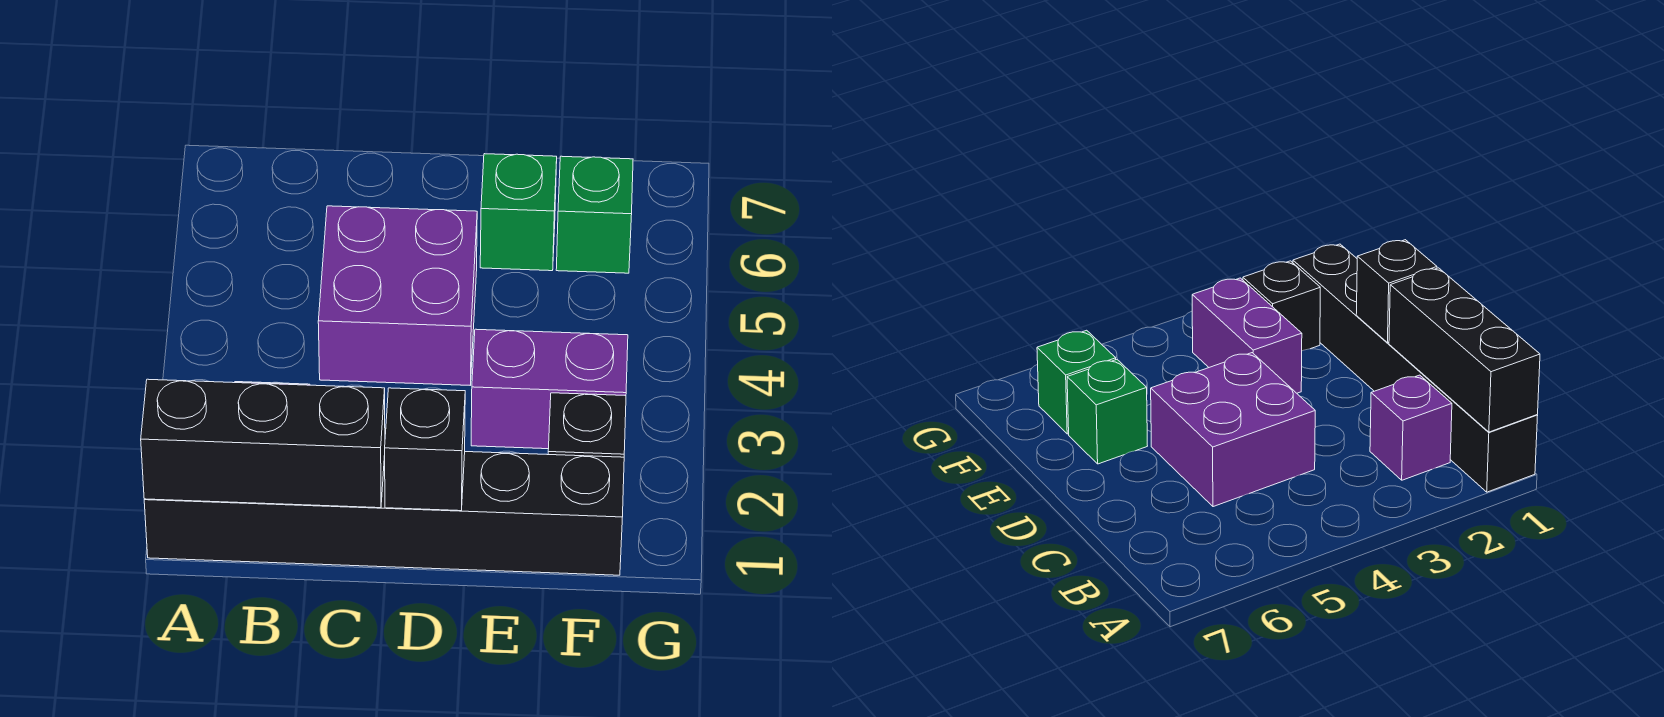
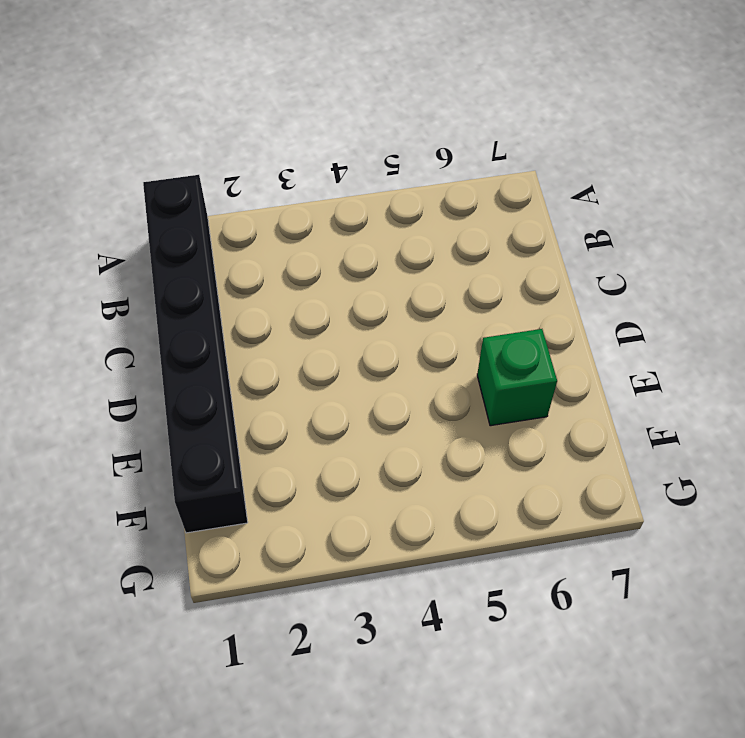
none -> purple 1x1 brick [1370,375,1452,480]
none -> purple 2x2 brick [318,206,477,385]

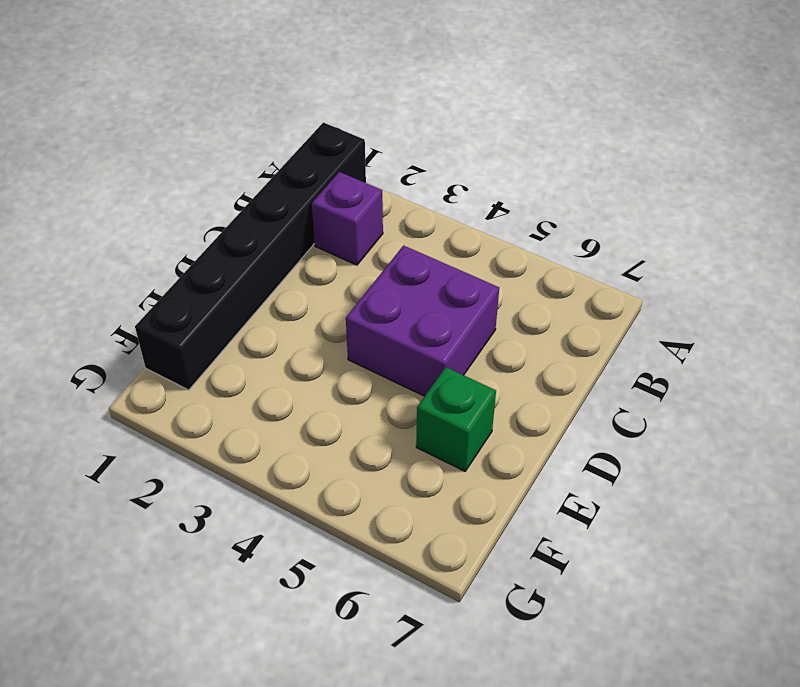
none -> purple 1x2 brick [471,329,628,449]
none -> black 1x1 brick [548,393,626,457]

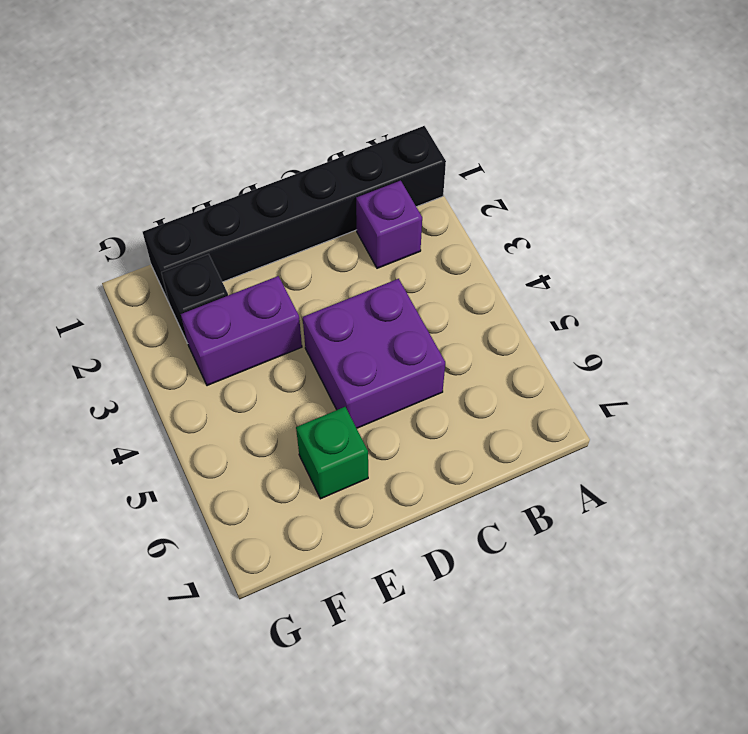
none -> green 1x1 brick [556,156,633,273]
none -> black 1x3 brick [141,379,385,508]

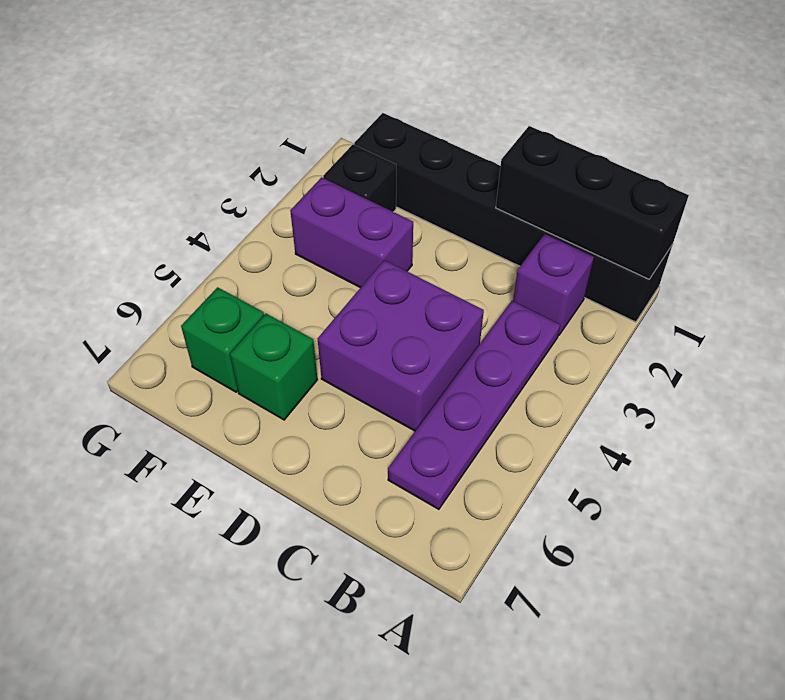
purple 1x4 plate [388,301,560,509] -> none
none -> black 1x1 brick [385,388,465,511]

